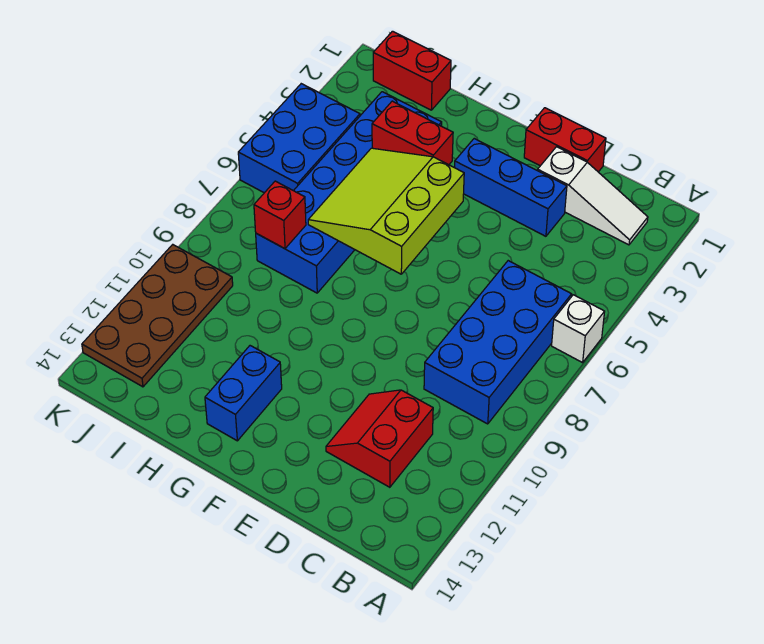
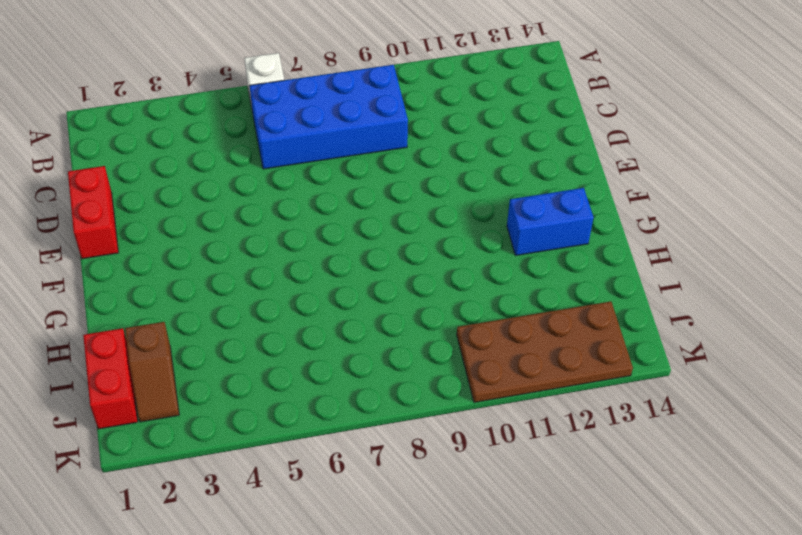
brown 1x2 slope [125,322,179,422] -> none
none -> white 1x3 slope [538,147,648,245]
none -> red 2x2 slope [326,390,433,487]
none -> blue 1x3 brick [455,139,567,236]

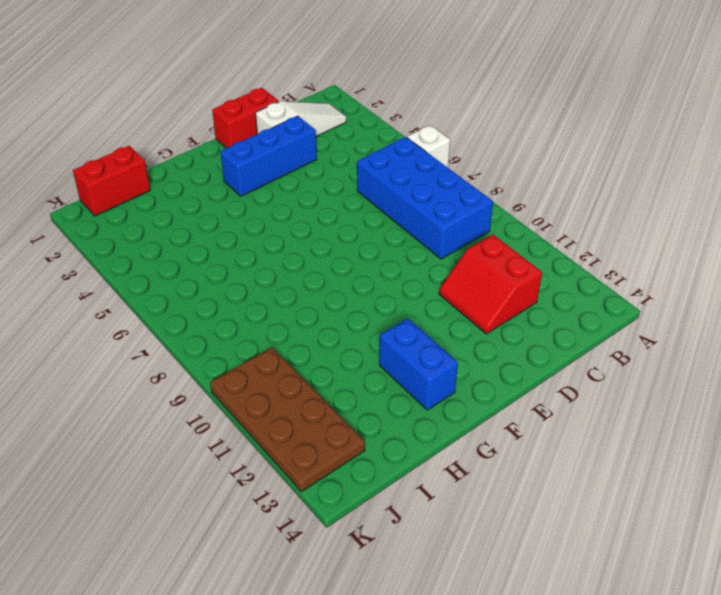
none -> blue 2x6 brick [256,92,442,293]
none -> blue 2x3 brick [238,84,360,193]
none -> lime 3x3 slope [308,148,464,274]

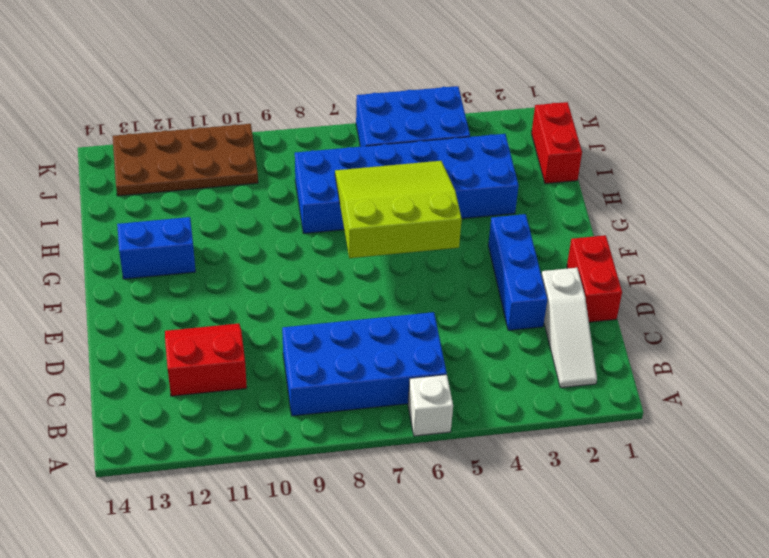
none -> red 1x2 brick [372,101,453,165]
none -> red 1x1 brick [254,181,306,249]

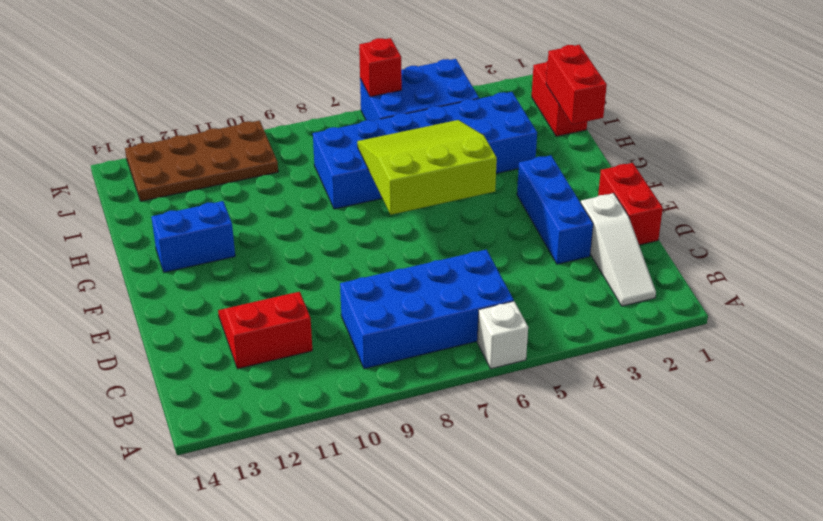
red 1x2 brick [546,45,607,125] -> red 1x2 brick moved to [372,101,453,165]
red 1x1 brick [359,38,402,97] -> red 1x1 brick moved to [254,181,306,249]

